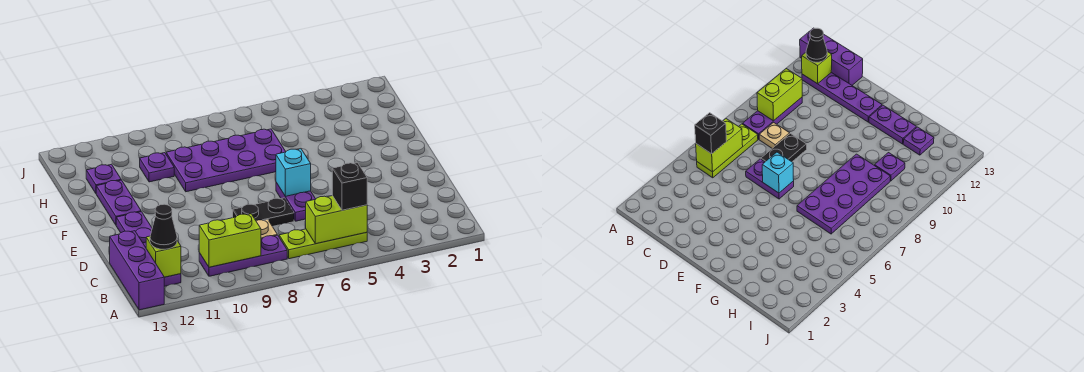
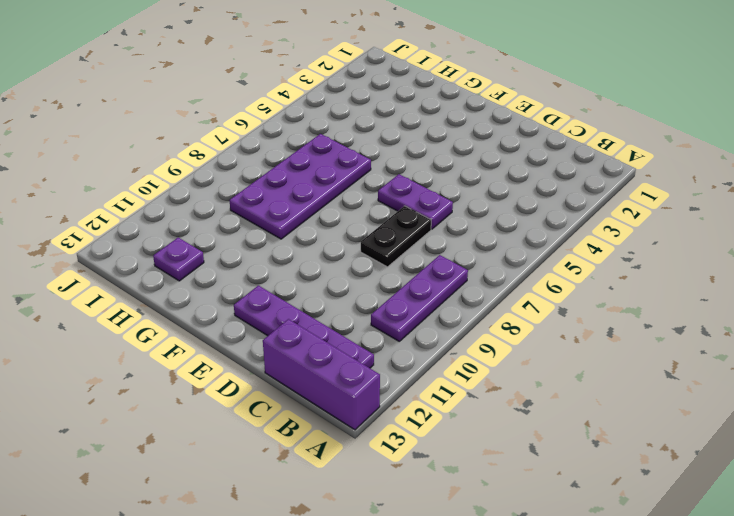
none -> lime 1x3 plate [279,229,367,259]
none -> tan 1x1 plate [256,220,277,239]
none -> purple 1x2 plate [96,180,141,225]

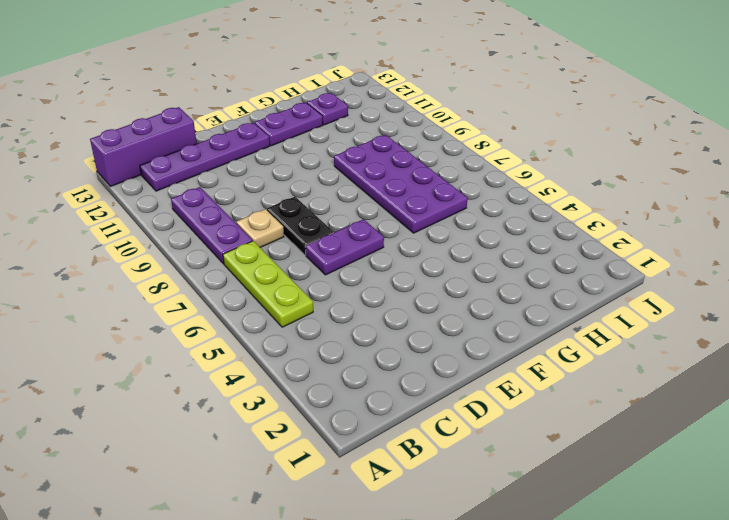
none -> purple 1x1 plate [140,153,174,182]
none -> lime 1x2 brick [306,196,367,244]
none -> lime 1x2 brick [199,214,261,267]

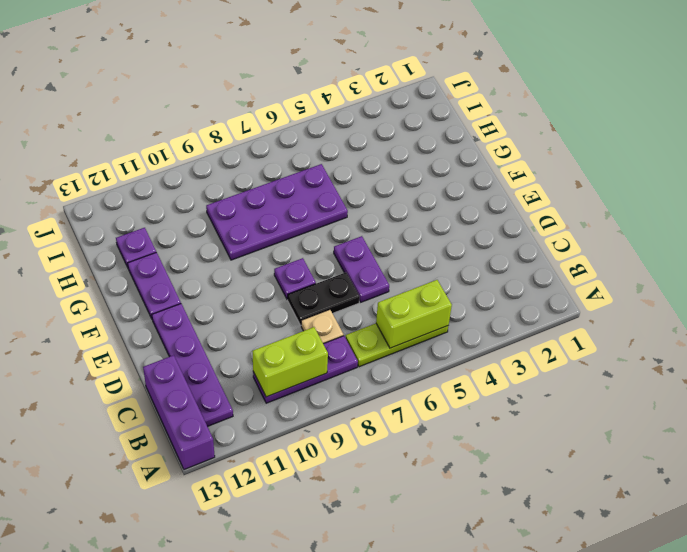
purple 1x1 plate [274,258,316,300] -> purple 1x1 plate moved to [140,153,174,182]
none -> lime 1x1 brick [146,236,181,277]
none -> cyan 1x1 brick [276,149,311,196]
none -> black 1x1 brick [332,163,367,210]

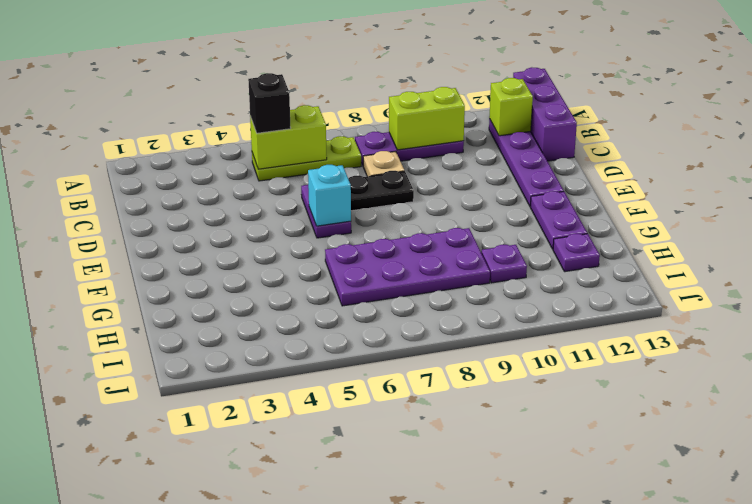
none -> black 1x1 cone [150,204,177,249]

